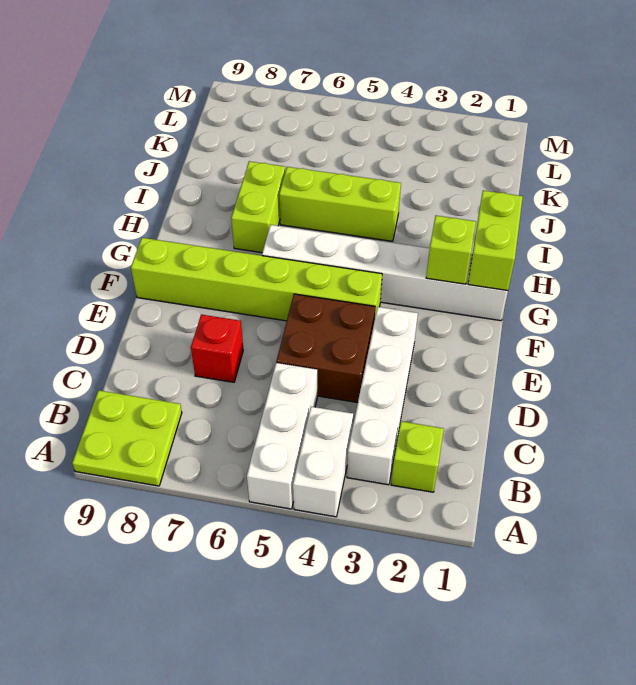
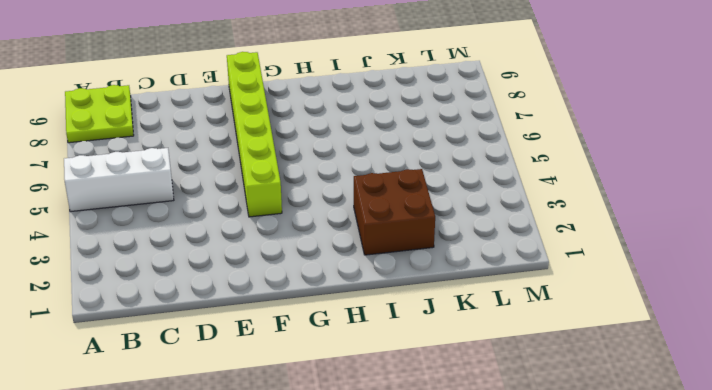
brown 2x2 brick [354,169,435,255] -> brown 2x2 brick moved to [276,294,375,403]
none -> white 1x2 brick [293,407,353,517]
none -> lime 1x1 brick [391,421,444,492]
none -> white 1x4 brick [347,307,418,485]

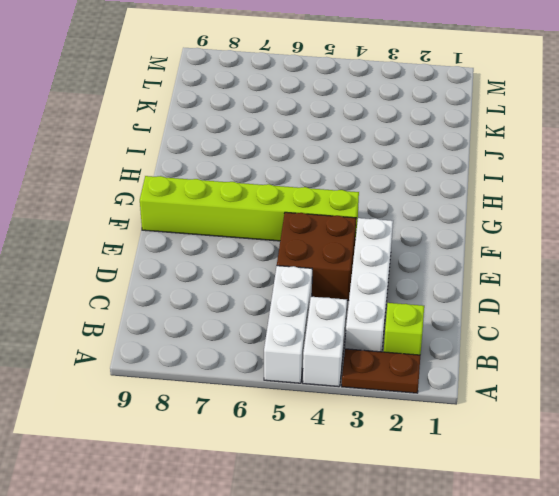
brown 1x2 plate [342,349,420,393] -> none
none -> lime 2x2 plate [72,390,182,486]
none -> red 1x1 brick [191,315,243,382]
none -> white 1x6 brick [262,225,508,321]

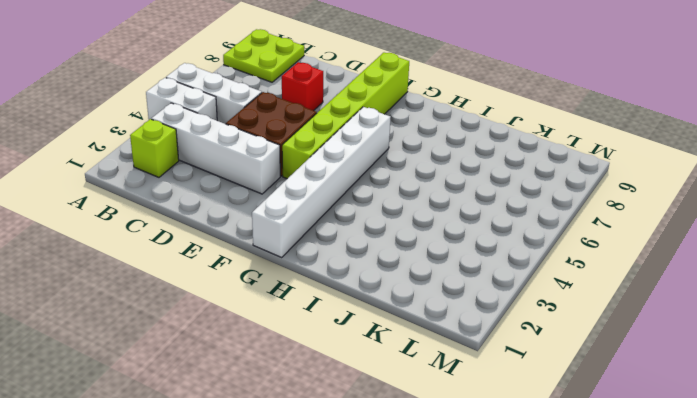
none -> lime 1x2 brick [231,161,285,253]
none -> lime 1x3 brick [279,167,401,241]
none -> lime 1x2 brick [468,191,523,291]

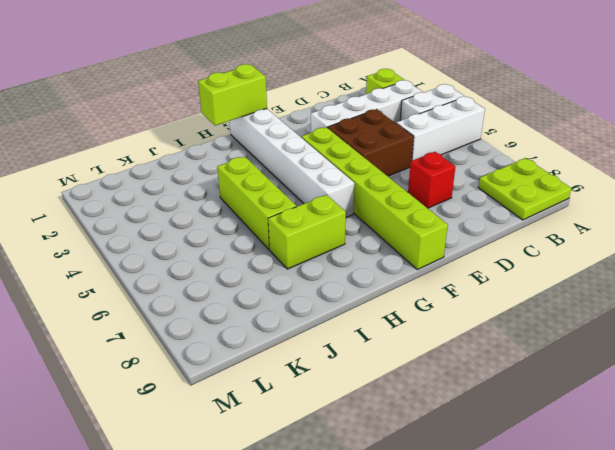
none -> lime 1x1 brick [426,216,476,284]

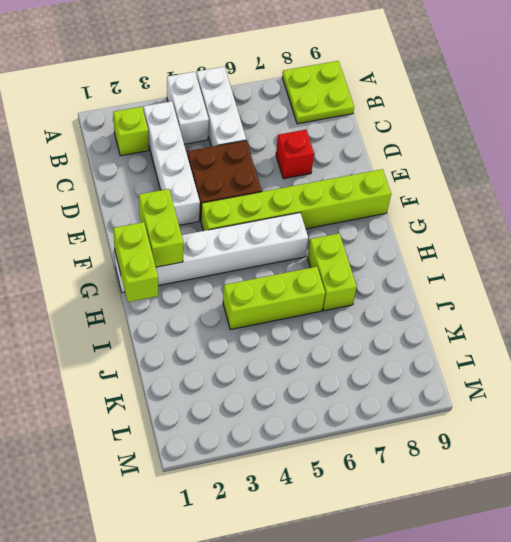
lime 1x2 brick [139,189,183,267] -> lime 1x1 brick [426,216,476,284]

